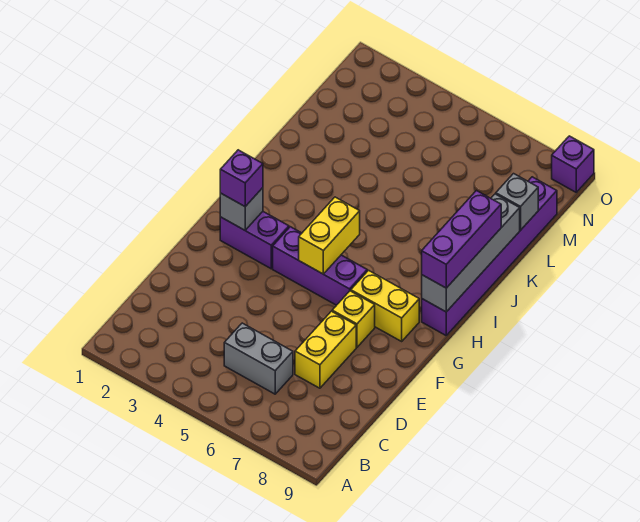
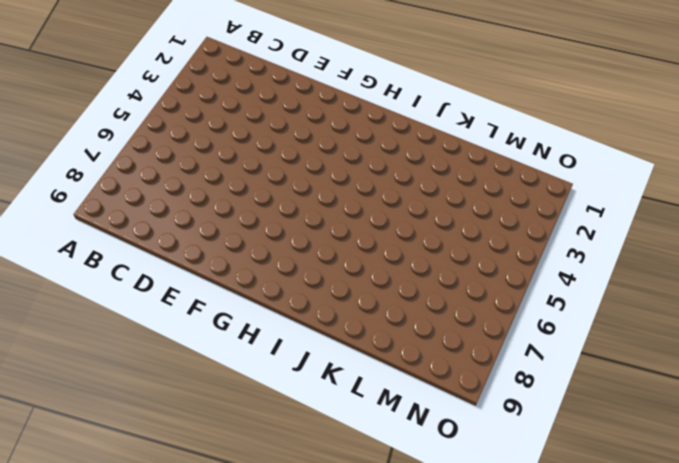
none -> grey 1x2 brick [224,323,293,394]
none -> yellow 1x2 brick [295,311,356,388]
none -> yellow 1x1 brick [332,291,375,347]

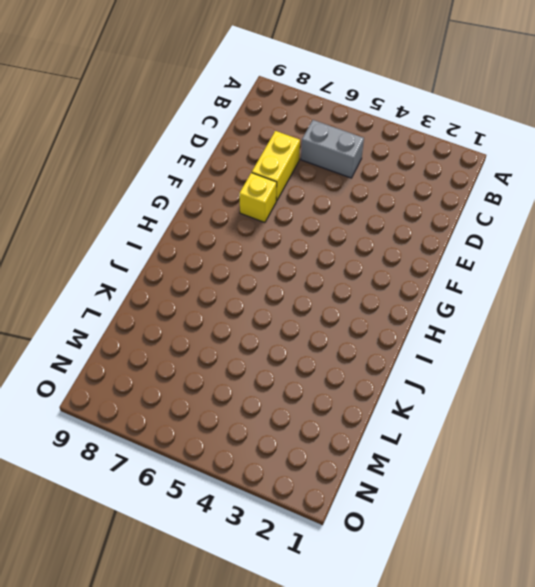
none -> purple 1x2 brick [220,212,289,269]
none -> purple 1x3 brick [273,227,367,305]
none -> yellow 1x2 brick [351,270,419,341]

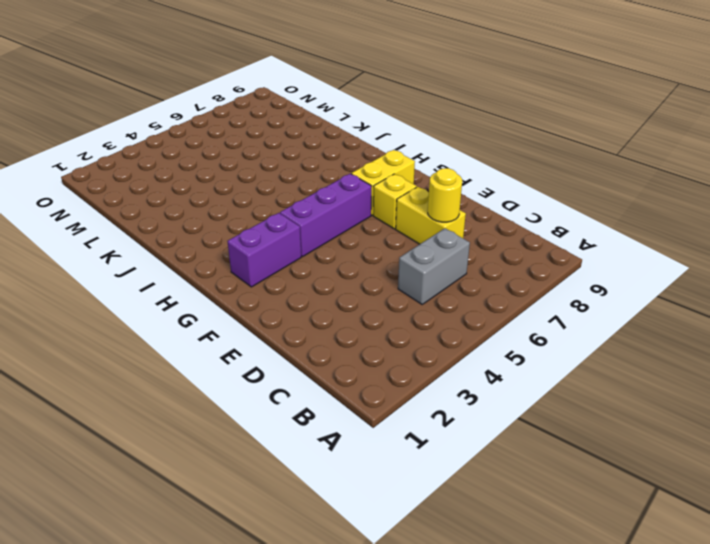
yellow 1x1 round brick [428,168,462,222] -> none
none -> purple 1x6 brick [422,177,557,335]
none -> purple 1x1 brick [552,136,594,192]
none -> grey 1x1 brick [220,188,263,230]

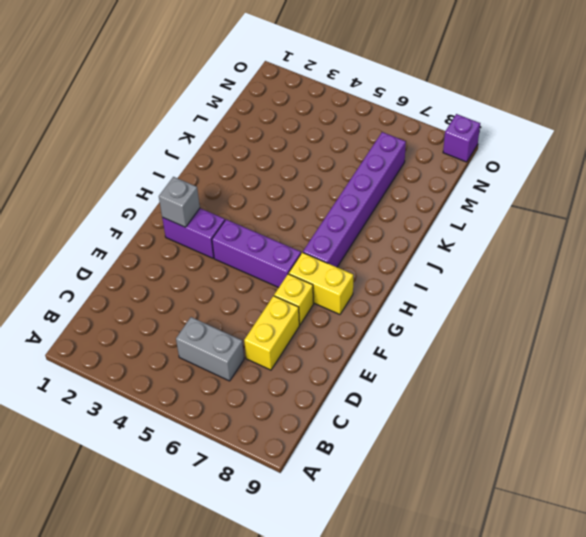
purple 1x6 brick [303,132,406,267] -> purple 1x6 brick moved to [422,177,557,335]
none -> yellow 1x2 brick [299,197,360,274]
none -> grey 1x4 brick [422,194,520,312]
none -> grey 1x1 brick [496,174,538,230]

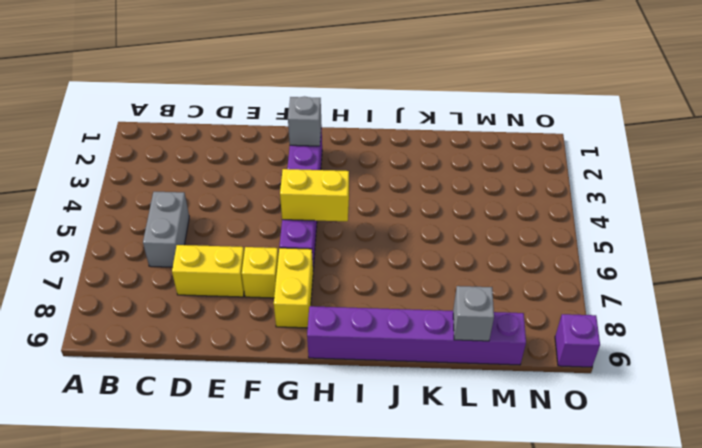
none -> grey 1x4 brick [422,194,520,312]
none -> purple 1x1 brick [220,150,263,206]
none -> purple 1x3 brick [422,191,501,288]

